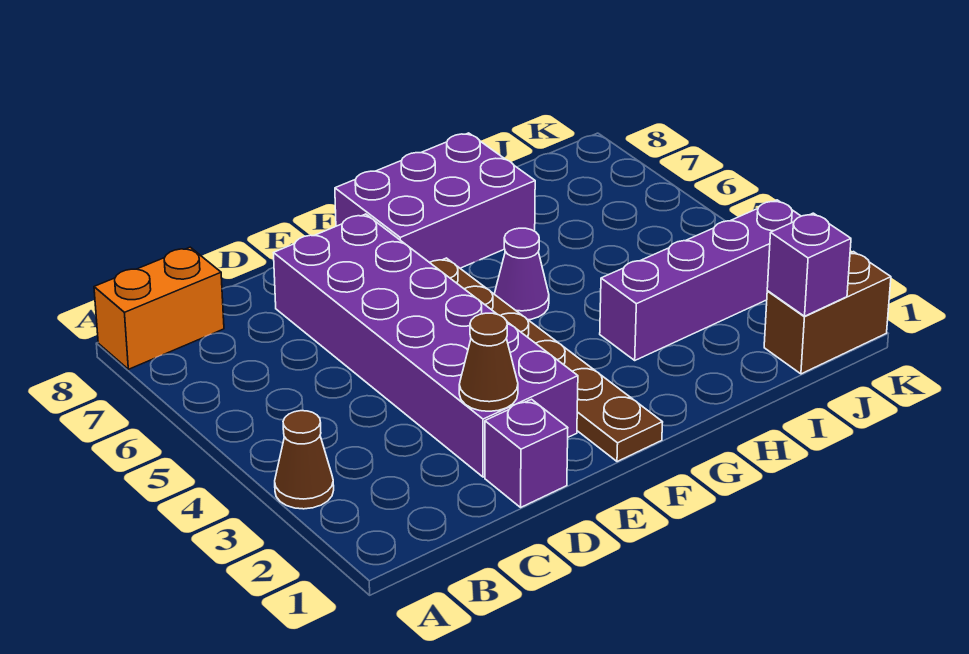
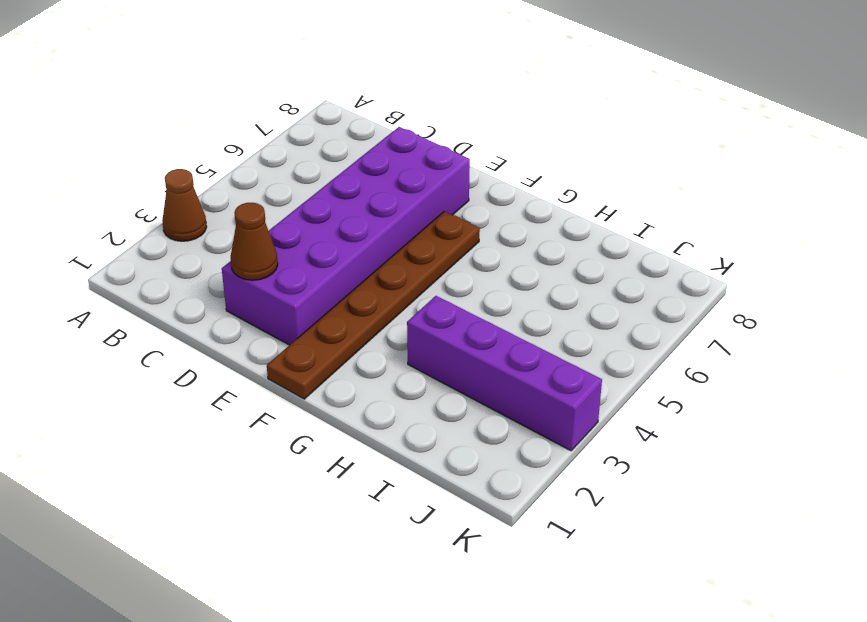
none -> orange 1x2 brick [94,247,224,369]
none -> purple 1x1 brick [485,399,568,507]

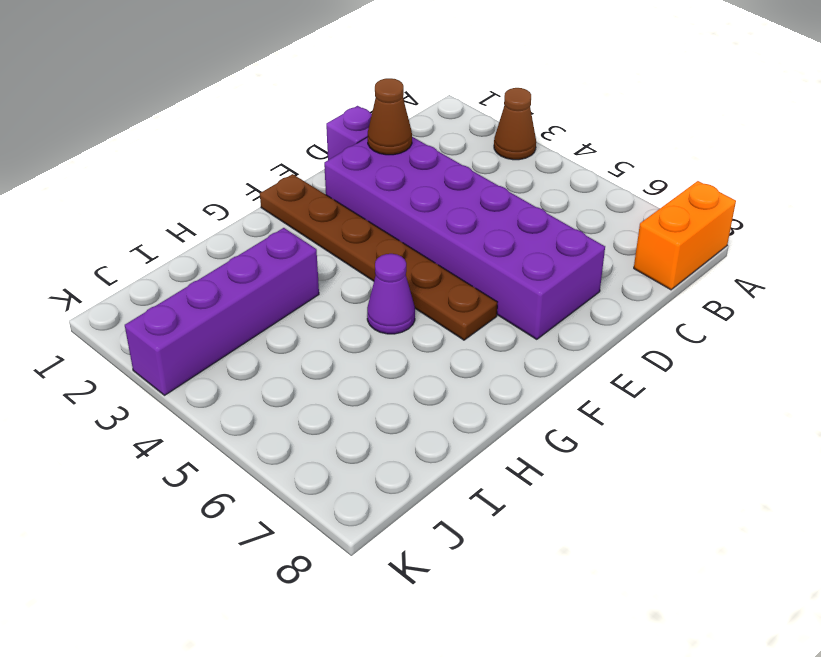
none -> purple 2x3 brick [335,133,535,268]
none -> brown 1x2 brick [764,252,891,374]

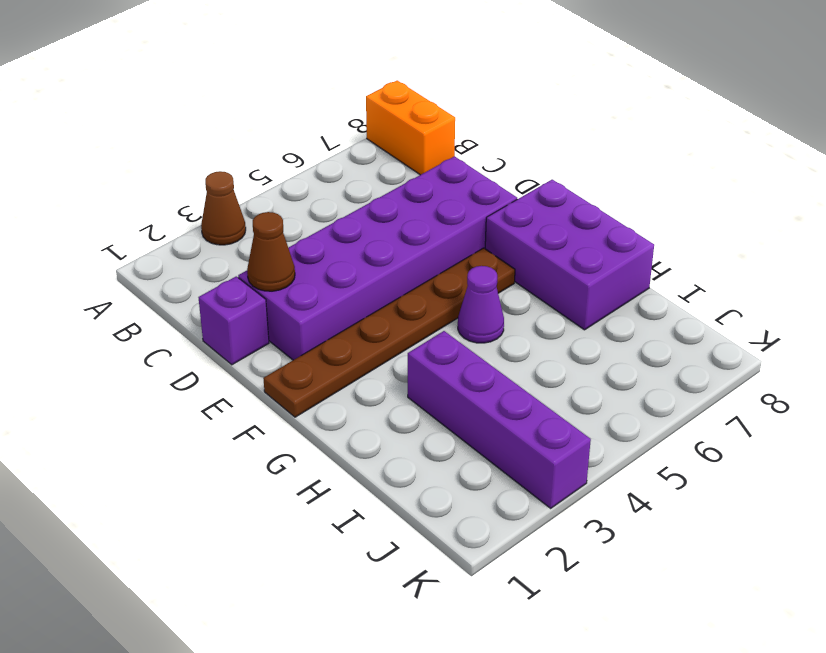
none -> brown 1x2 brick [764,252,891,374]
none -> purple 1x1 brick [767,213,851,316]

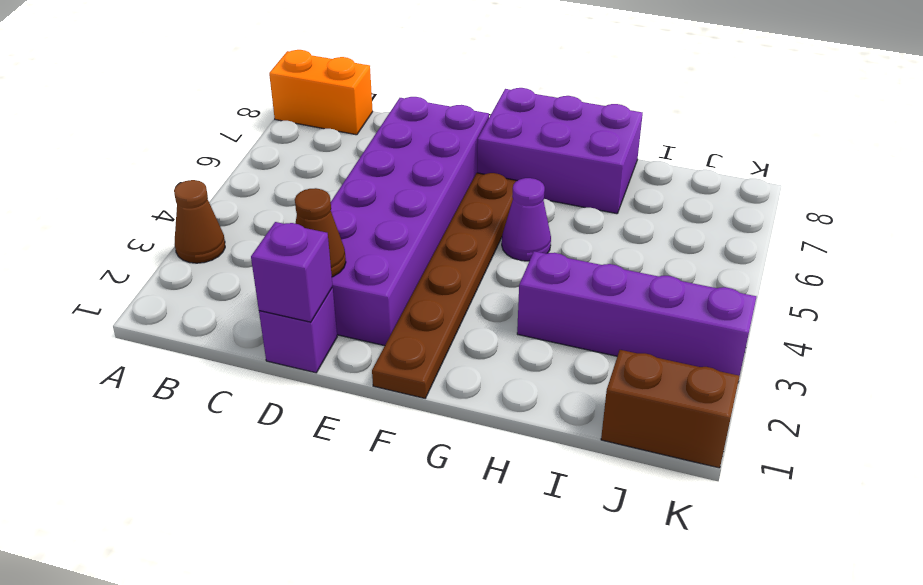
purple 1x1 brick [251,222,333,322] -> purple 1x1 brick moved to [767,213,851,316]

